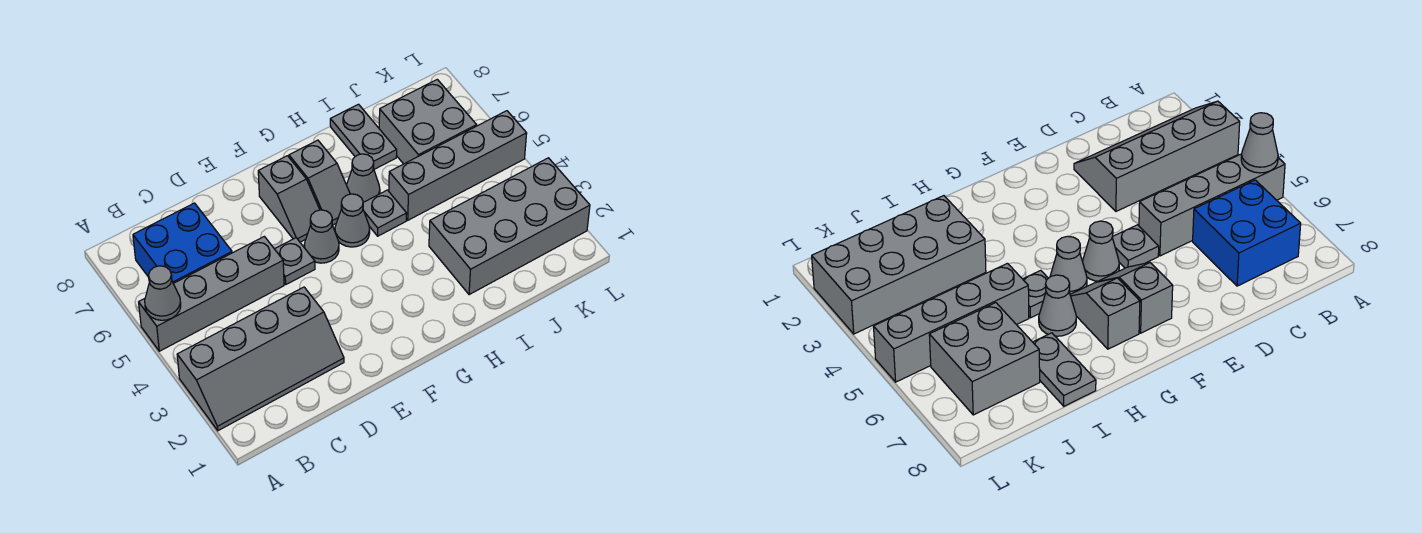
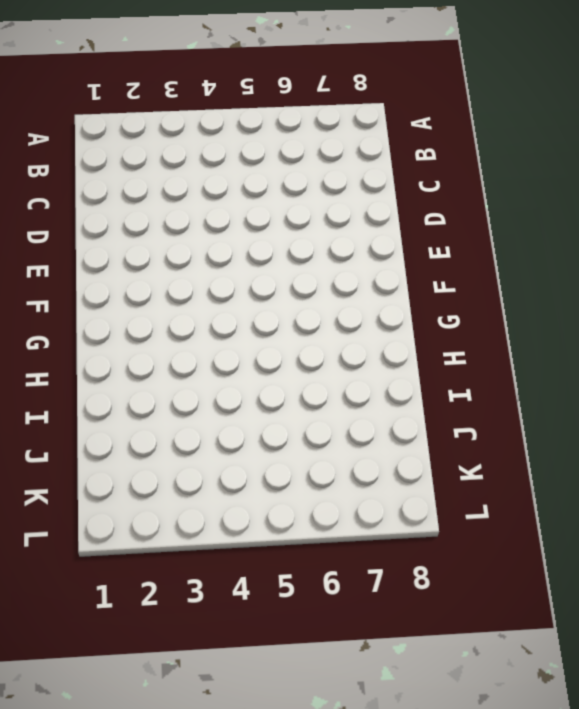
none -> grey 2x4 slope [177,287,344,431]
none -> grey 1x4 brick [139,236,284,351]
none -> blue 2x2 brick [133,203,232,283]

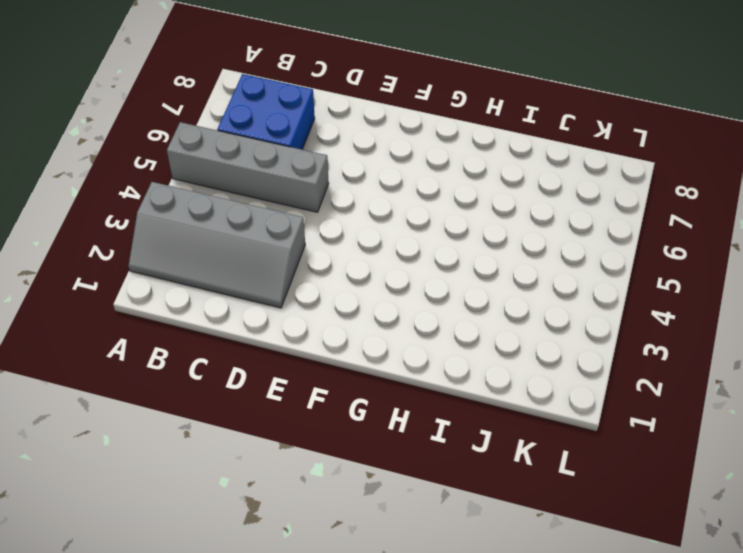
none -> grey 1x1 plate [275,238,315,284]
none -> grey 1x1 cone [304,210,339,263]
none -> grey 1x2 slope [258,156,320,242]

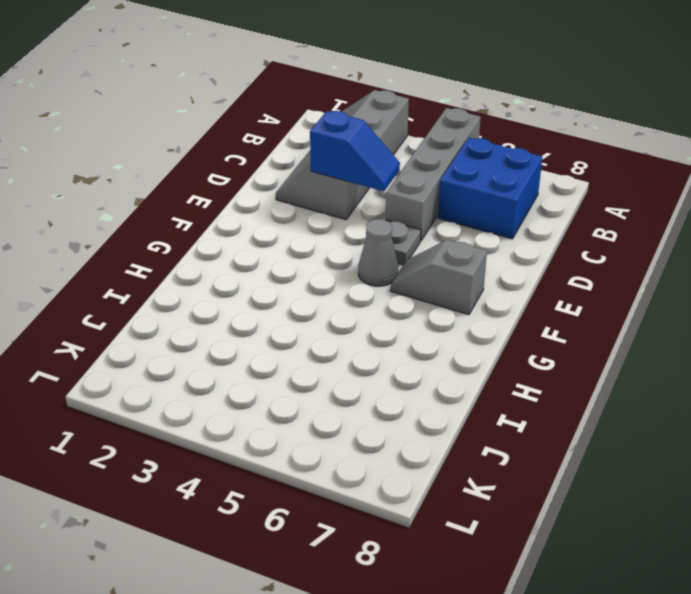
blue 1x2 slope [310,111,400,191] -> none
none -> grey 1x1 cone [335,194,370,247]
none -> grey 1x2 slope [289,140,350,225]
none -> grey 1x1 plate [363,190,407,236]

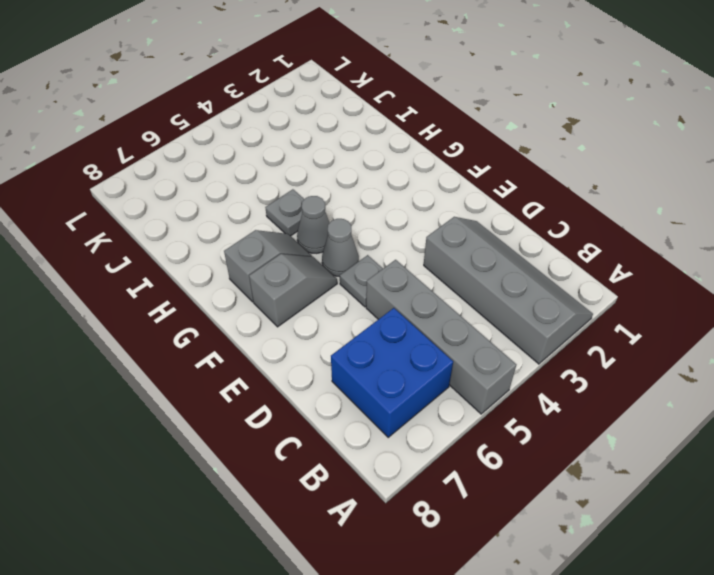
none -> grey 1x1 cone [347,154,380,202]
none -> grey 2x4 brick [429,158,590,295]
none -> grey 1x4 brick [389,111,527,220]

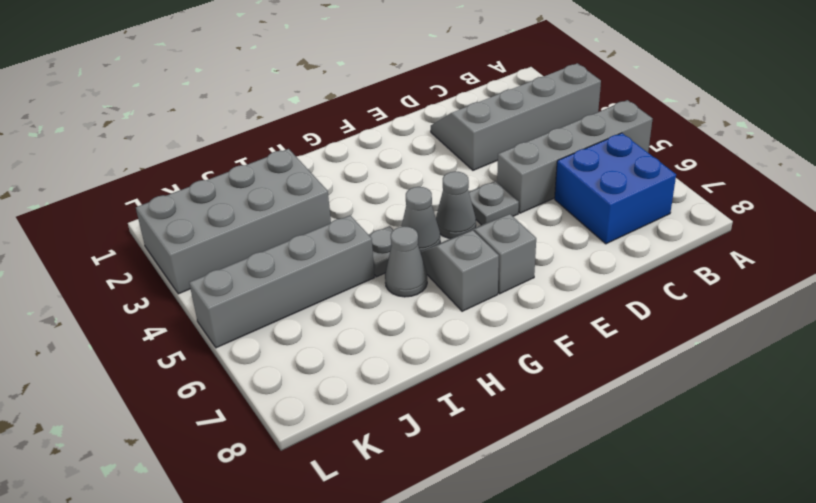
none -> grey 1x2 plate [330,104,397,169]
none -> grey 2x2 brick [379,79,477,164]
none -> grey 1x1 cone [145,266,181,320]

